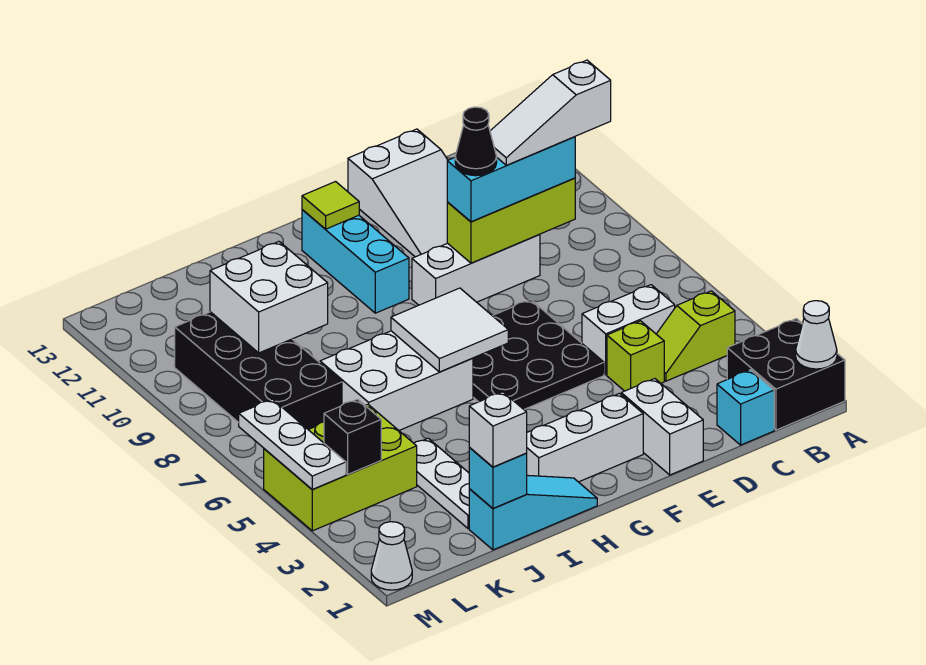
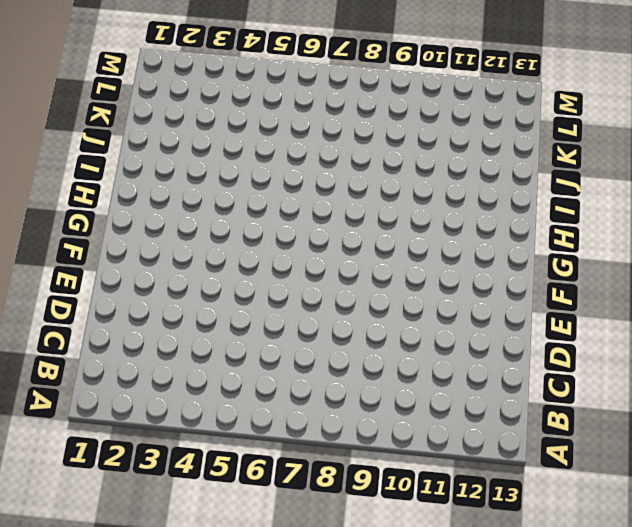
none -> black 2x2 brick [727,319,845,430]
none -> lime 1x2 slope [657,291,735,381]
none -> cyan 1x1 brick [717,370,774,445]

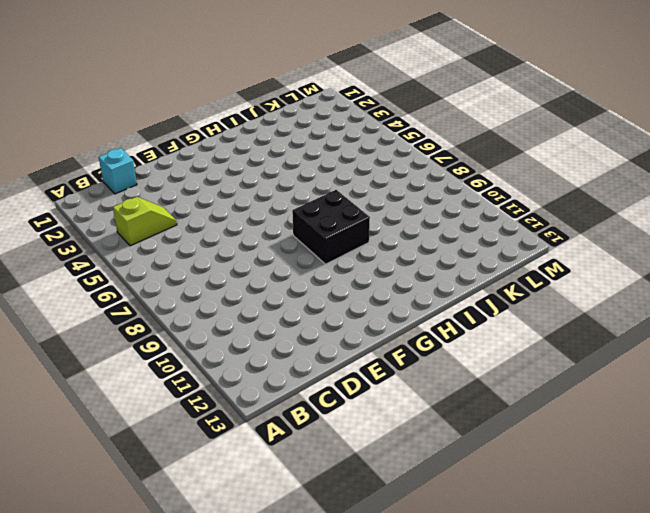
black 2x2 brick [292,190,370,264] -> black 2x2 brick moved to [727,319,845,430]
none -> white 1x2 brick [582,285,675,375]
none -> lime 1x1 brick [607,321,664,391]
none -> white 1x3 brick [412,234,540,305]

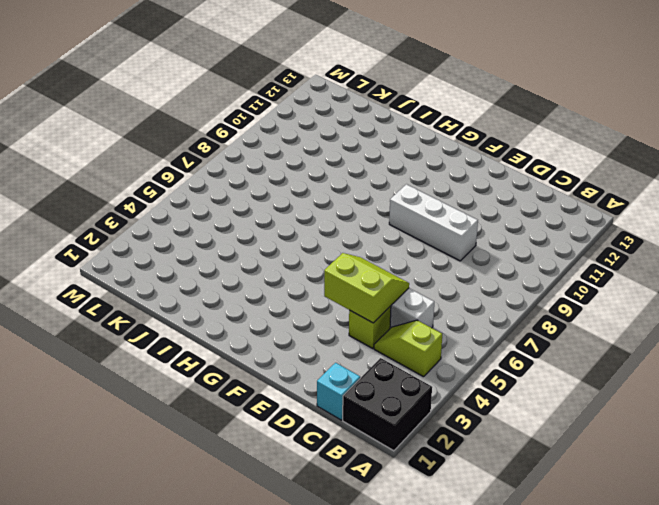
lime 2x2 slope [324,253,409,323] -> none
none -> white 2x3 slope [348,129,448,257]
none -> white 1x2 brick [621,379,703,475]
none -> black 3x3 plate [473,300,604,409]

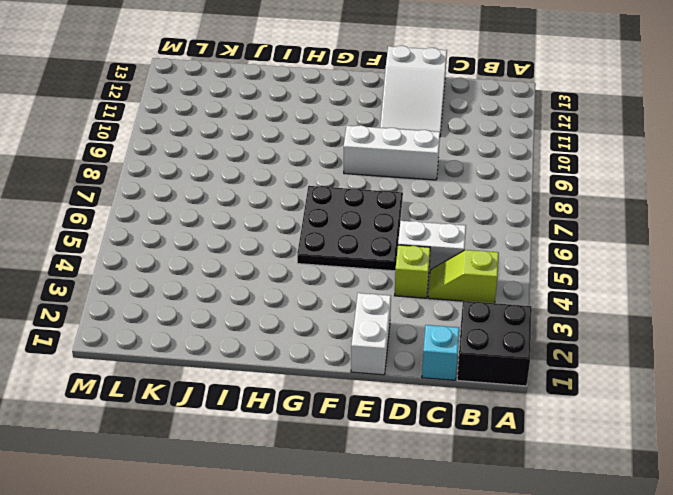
none -> white 1x3 brick [526,393,643,482]
none -> cyan 1x3 brick [302,210,409,313]
none -> cyan 1x3 slope [469,475,597,550]

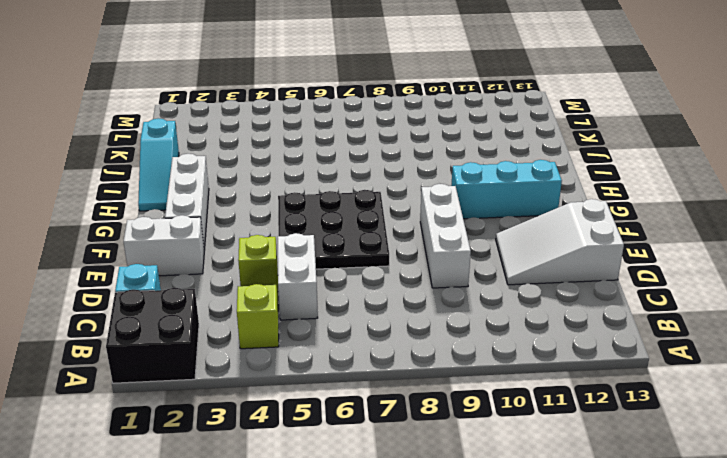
none -> white 2x3 brick [320,331,473,430]
none -> white 1x3 plate [414,438,469,529]
none -> lime 2x3 brick [264,405,417,531]

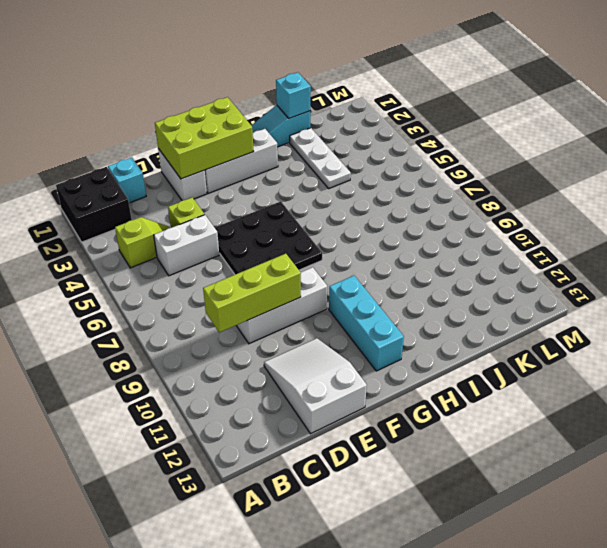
lime 2x3 brick [155,97,253,179] -> lime 2x3 brick moved to [264,405,417,531]
none -> white 2x3 brick [320,331,473,430]
none -> black 2x4 brick [175,312,342,429]
none -> white 1x1 cone [371,522,412,590]

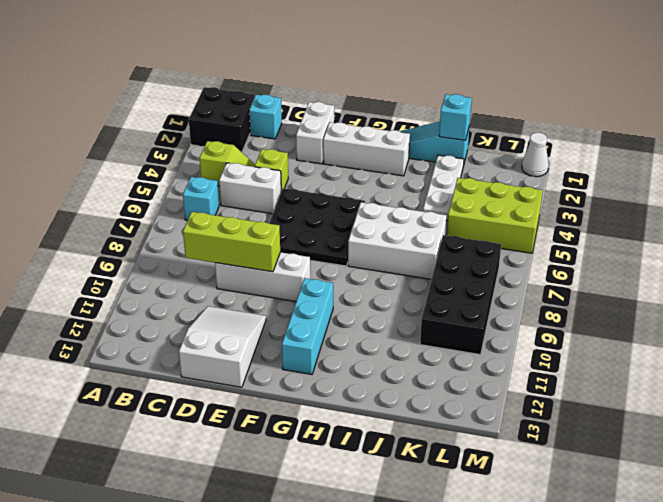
cyan 1x1 brick [183,177,219,221] -> none
none -> white 1x1 cone [796,301,837,369]
none -> white 2x2 tile [391,288,508,372]
none -> lime 1x1 tile [302,182,359,229]

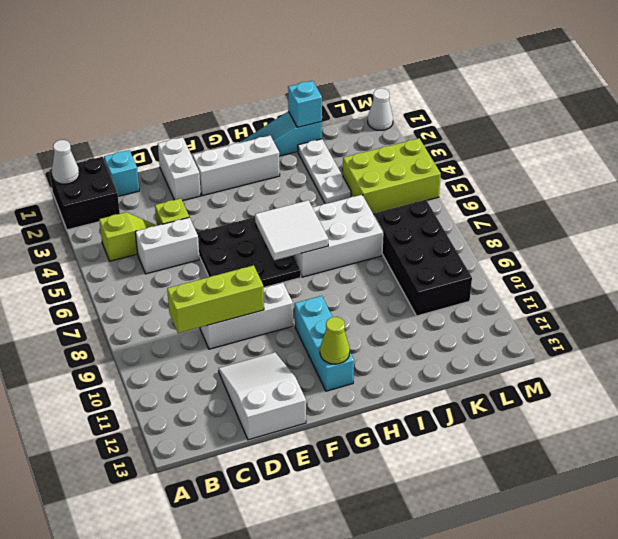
lime 1x1 cone [320,317,350,364] -> lime 1x1 tile [302,182,359,229]
none -> white 2x2 brick [210,242,328,353]
none -> black 1x1 brick [324,399,381,474]
none -> white 1x3 plate [239,399,346,490]

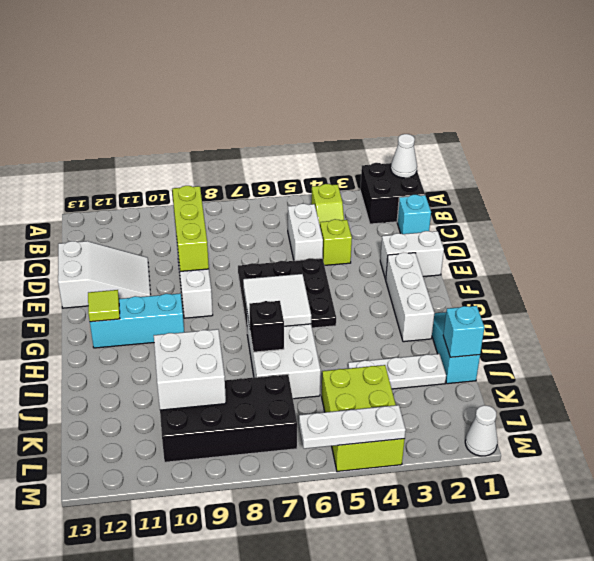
black 1x1 brick [249,301,284,352] -> black 1x1 brick moved to [324,399,381,474]
none -> cyan 1x3 brick [447,137,575,222]
none -> white 1x1 brick [469,392,527,467]
none -> white 1x3 slope [490,60,611,165]

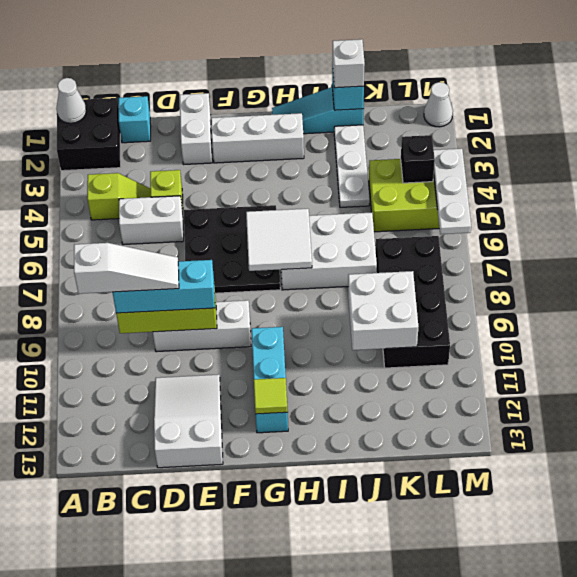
none -> black 1x1 cone [455,107,497,176]

